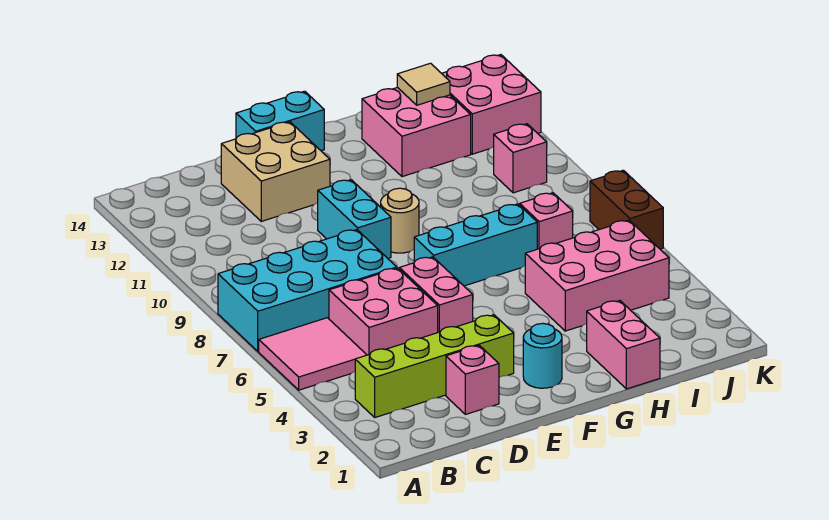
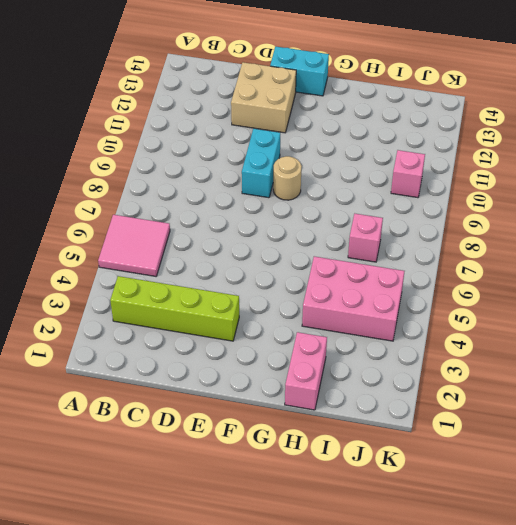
none -> cyan 2x4 brick [218,230,397,352]
none -> pink 2x2 brick [329,268,438,355]
none -> pink 1x1 brick [446,345,499,414]

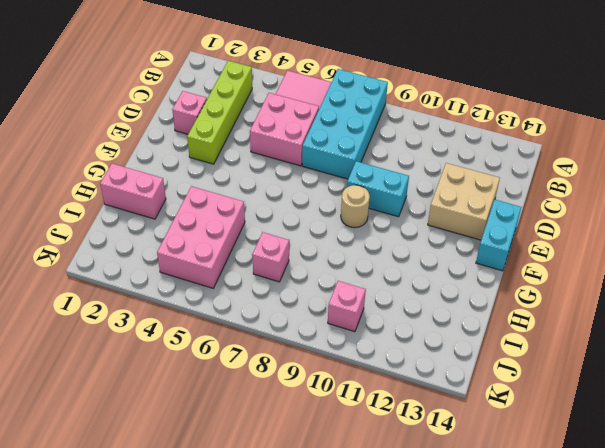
none -> pink 1x2 brick [399,257,473,332]
none -> cyan 1x1 round brick [523,323,562,388]
none -> cyan 1x3 brick [414,204,537,286]

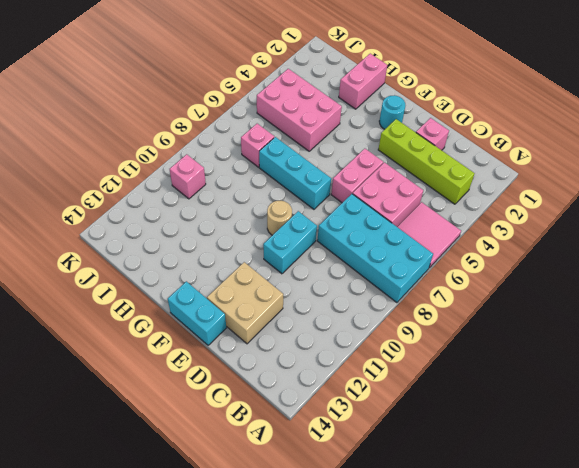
none -> pink 2x2 brick [362,87,471,177]
none -> pink 2x2 brick [442,55,541,154]
none -> brown 1x2 brick [590,170,663,249]

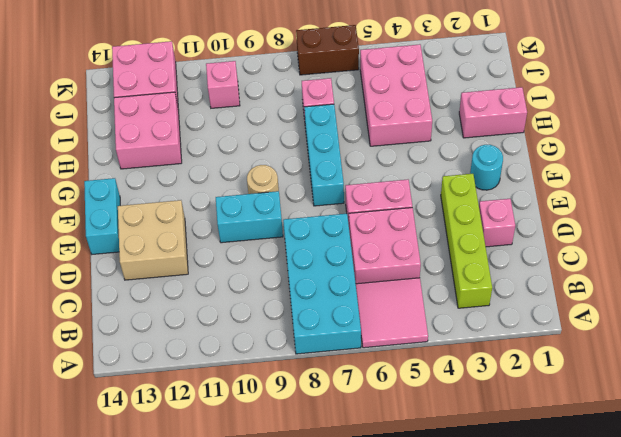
none -> tan 1x1 tile [397,63,450,105]

